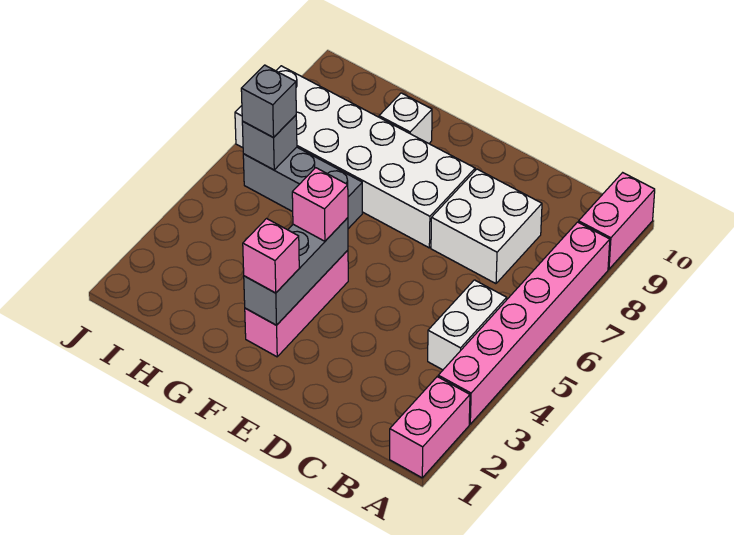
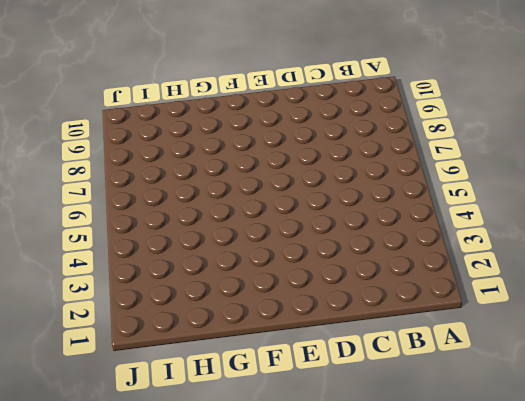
none -> pink 1x2 brick [390,377,470,478]
none -> pink 1x6 brick [438,222,610,424]
none -> pink 1x2 brick [579,173,655,269]

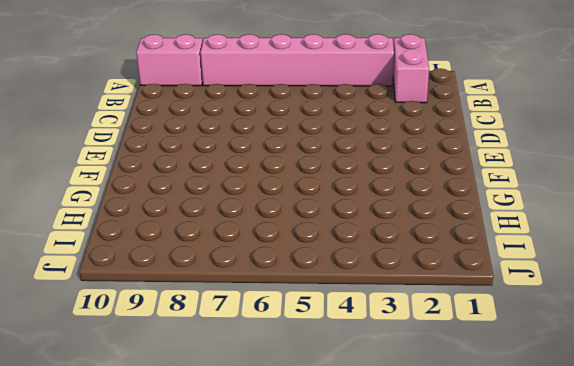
pink 1x2 brick [393,34,429,103] -> pink 1x2 brick turned to [390,377,470,478]
none -> white 1x2 brick [428,280,507,370]
none -> white 2x2 brick [431,169,542,284]
none -> white 2x6 brick [235,66,475,248]

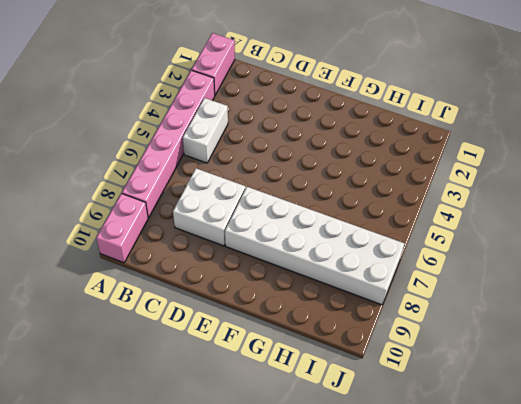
none -> pink 1x3 brick [245,250,348,357]
none -> grey 1x3 brick [243,147,362,229]
none -> white 1x1 brick [379,93,432,143]

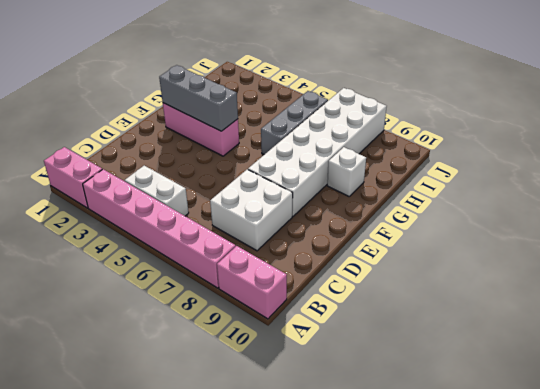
none -> grey 1x1 brick [242,115,297,170]
none -> pink 1x1 brick [243,219,299,293]
none -> pink 1x1 brick [292,168,348,241]

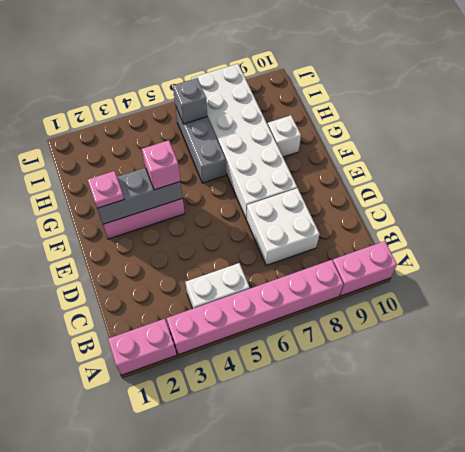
pink 1x1 plate [88,171,124,208] -> pink 1x1 brick [243,219,299,293]
none -> grey 1x1 brick [241,65,296,138]

